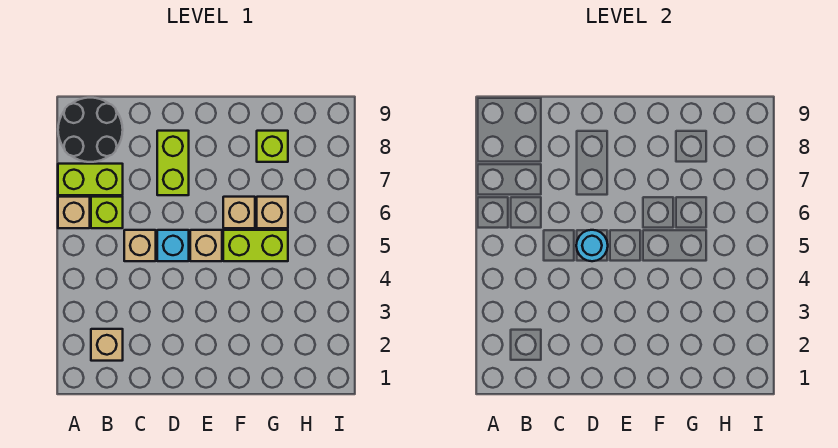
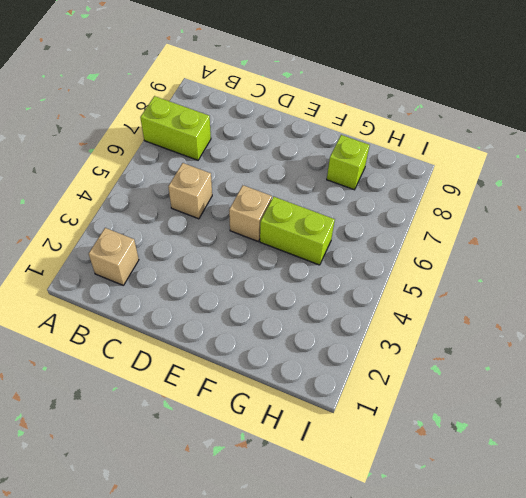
none -> tan 1x1 brick [58,197,90,228]
none -> black 2x2 round brick [58,98,123,162]
none -> lime 1x1 brick [91,197,123,228]

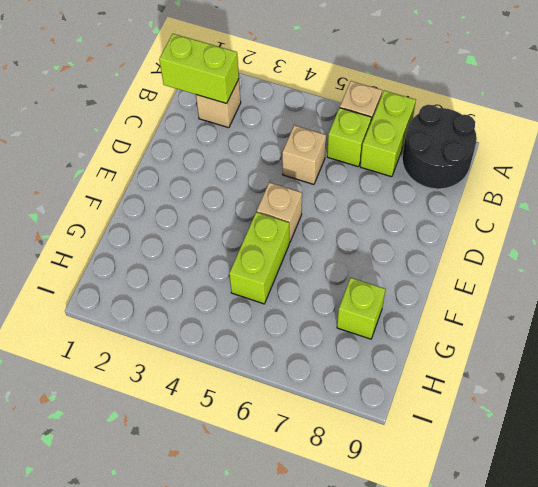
lime 1x2 brick [159,34,239,103] -> lime 1x2 brick moved to [157,131,189,195]
none -> cyan 1x1 brick [157,230,189,261]
none -> tan 1x1 brick [223,197,255,228]
none -> tan 1x1 brick [257,197,288,228]

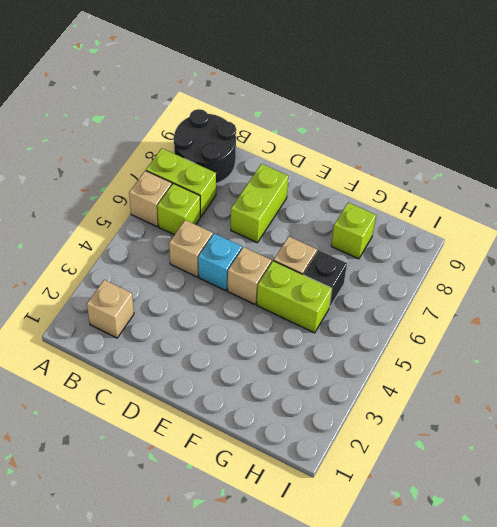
black 1x1 brick [304,250,347,308] -> tan 1x1 brick [257,197,288,228]
none -> cyan 1x1 round brick [576,230,608,261]

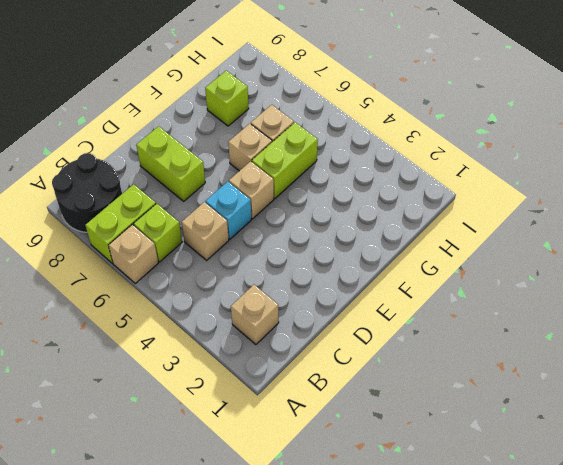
none -> cyan 1x1 round brick [576,230,608,261]

